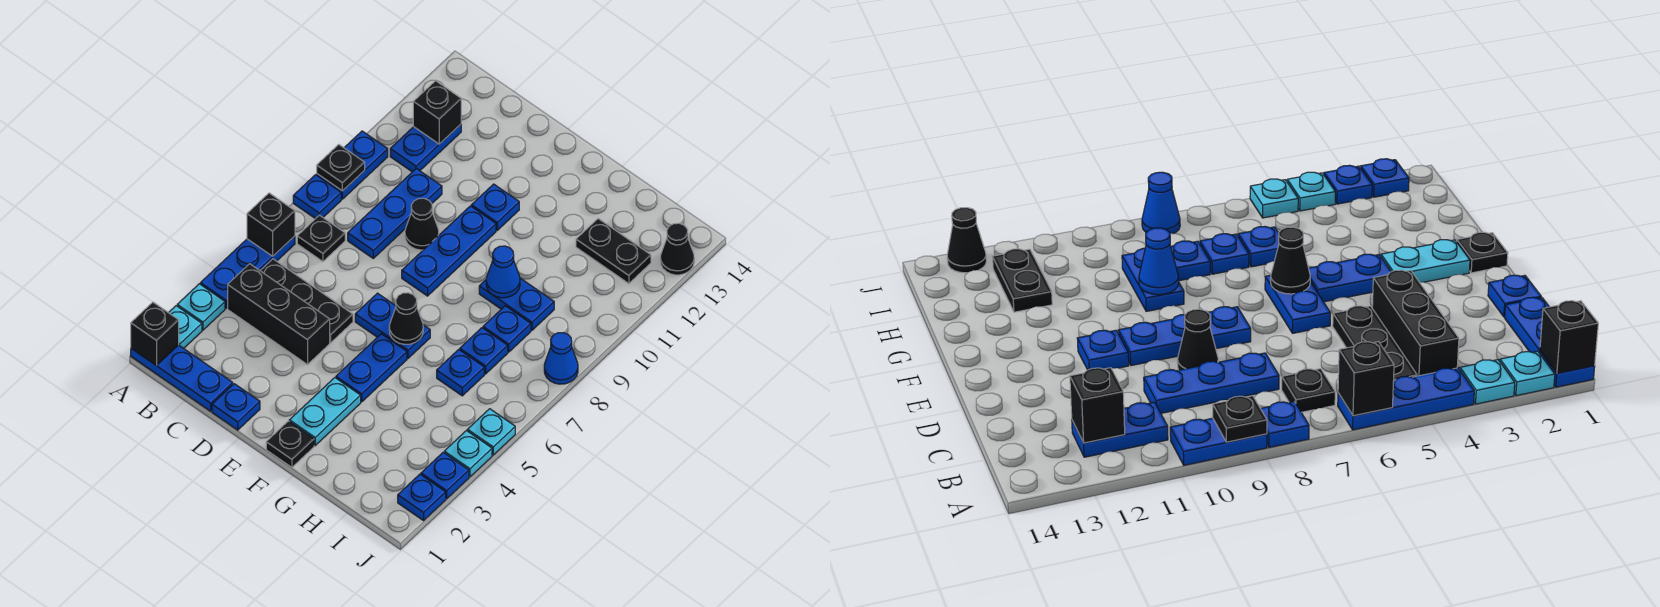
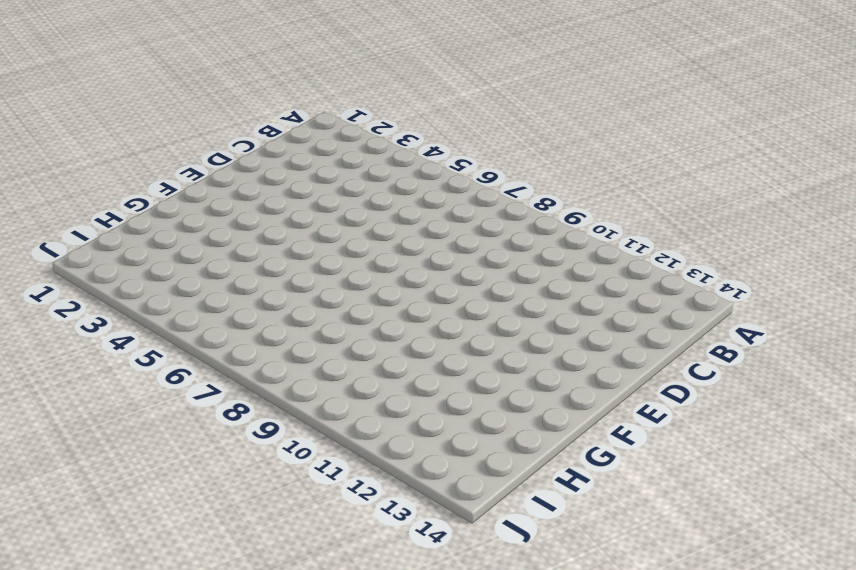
none -> blue 1x3 plate [131,345,233,411]
none -> cyan 1x1 plate [169,306,202,348]
none -> cyan 1x1 plate [177,284,225,330]
none -> blue 1x3 plate [200,236,295,308]

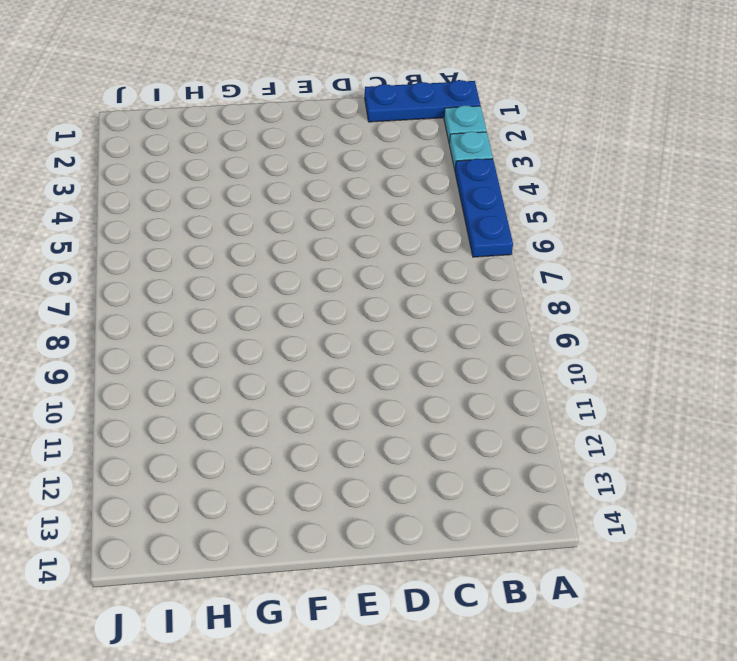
none -> blue 1x1 plate [293,175,341,219]
none -> blue 1x2 plate [317,131,388,199]
none -> black 1x3 brick [228,264,330,365]
none -> black 1x3 plate [260,259,353,343]

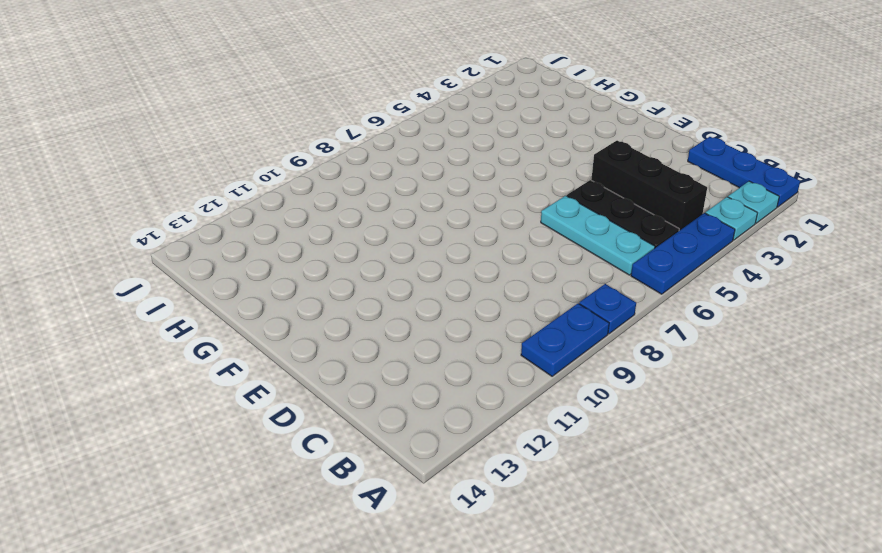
cyan 1x3 plate [541,196,655,275] -> none
none -> black 1x1 plate [297,215,345,262]
none -> blue 1x2 plate [390,124,461,172]
none -> blue 1x3 plate [348,169,442,258]
none -> blue 1x1 plate [212,384,260,430]

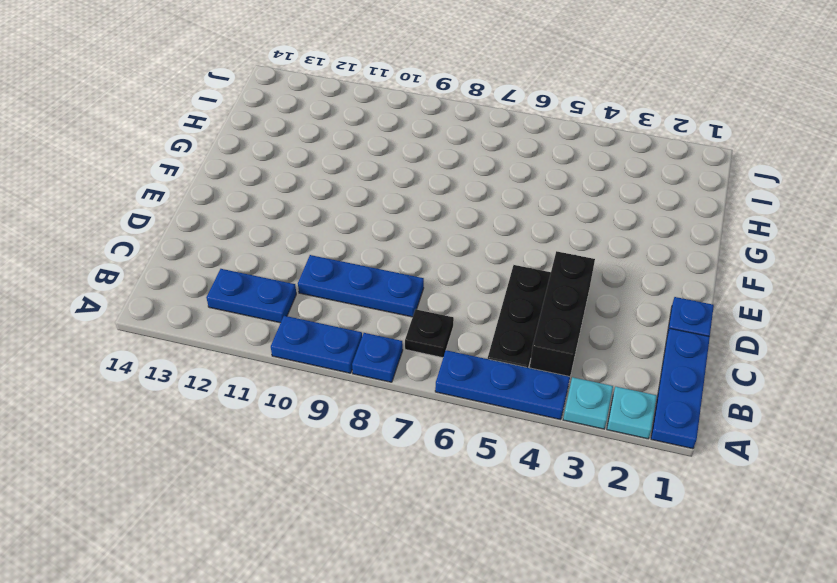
none -> black 1x1 cone [405,198,439,250]
none -> blue 1x2 plate [355,293,430,358]
none -> blue 1x3 plate [402,206,496,296]
none -> blue 1x1 plate [471,184,519,230]

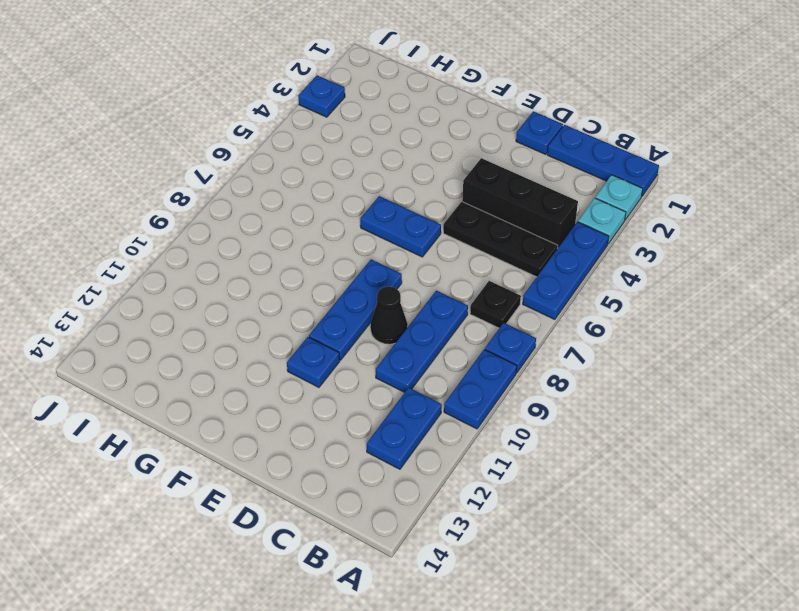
none -> black 1x1 plate [266,421,314,467]
none -> cyan 1x2 plate [289,378,361,446]
none -> blue 1x2 plate [336,334,407,402]
none -> blue 1x2 plate [479,278,554,330]

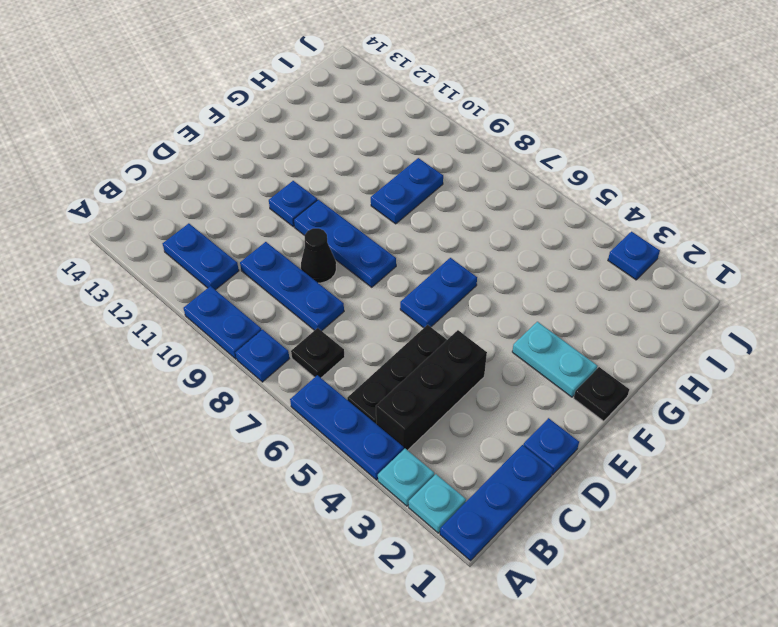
none -> blue 1x2 plate [336,334,407,402]
none -> blue 1x1 plate [437,349,484,396]
none -> blue 1x1 plate [460,328,508,374]
none -> blue 1x1 plate [483,306,531,352]

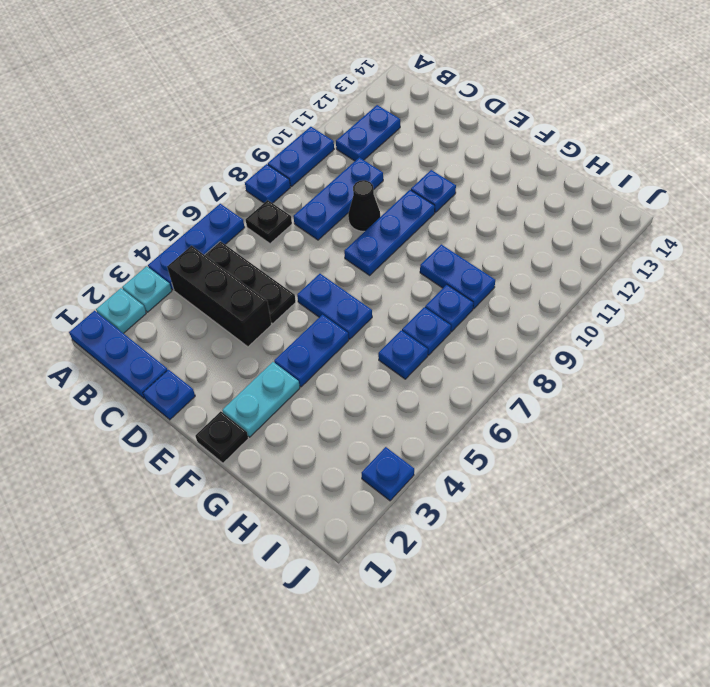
none -> black 1x2 plate [576,219,651,284]
none -> blue 1x1 plate [398,474,446,521]
none -> cyan 1x1 plate [444,431,492,477]
none -> cyan 1x1 plate [467,409,515,455]

